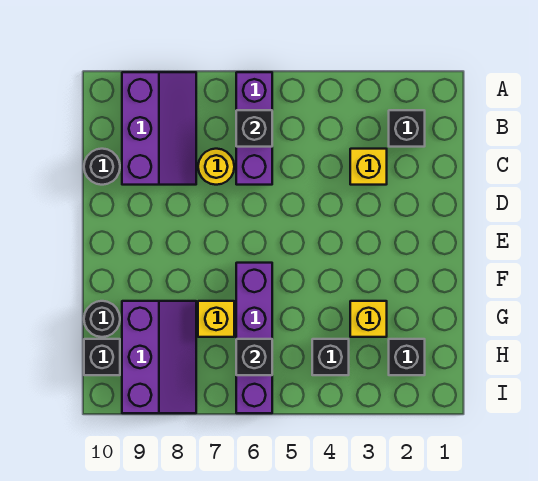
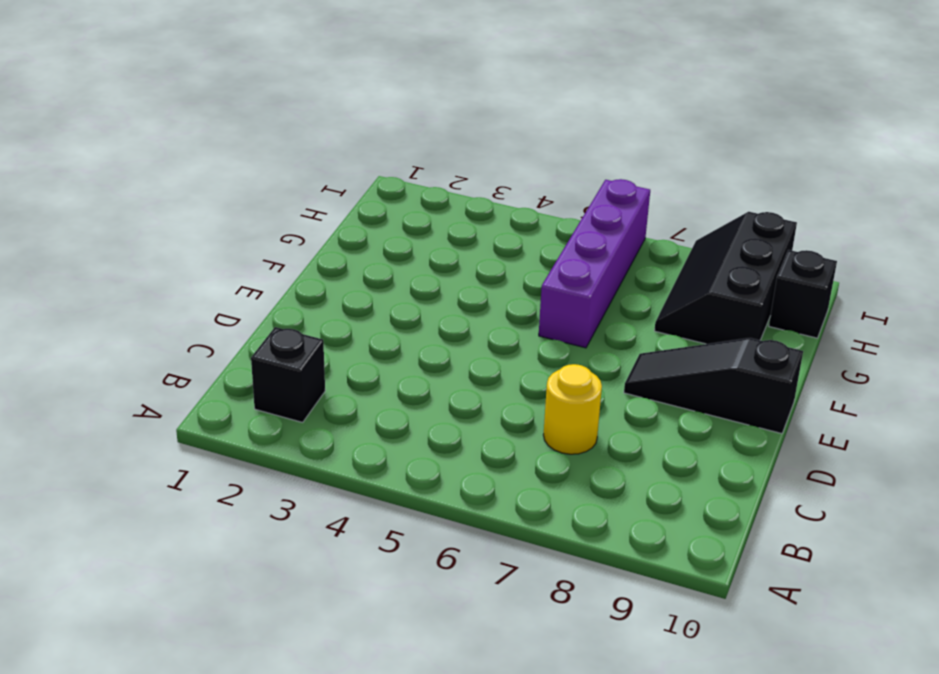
black 1x3 slope [624,338,803,434] -> none
black 2x3 slope [654,212,797,344] -> purple 2x3 slope [122,301,196,413]
none -> purple 1x3 brick [236,72,272,185]
none -> purple 2x3 slope [122,72,196,185]
none -> yellow 1x1 brick [350,149,387,185]

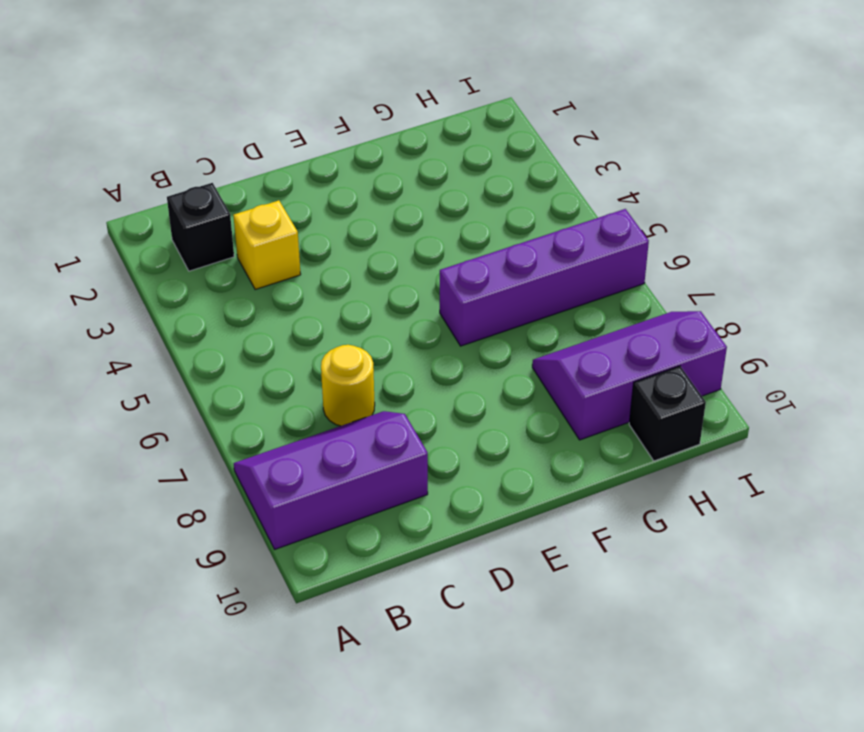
none -> purple 1x3 brick [236,72,272,185]
none -> black 1x1 round brick [84,149,120,185]
none -> yellow 1x1 brick [350,301,387,337]

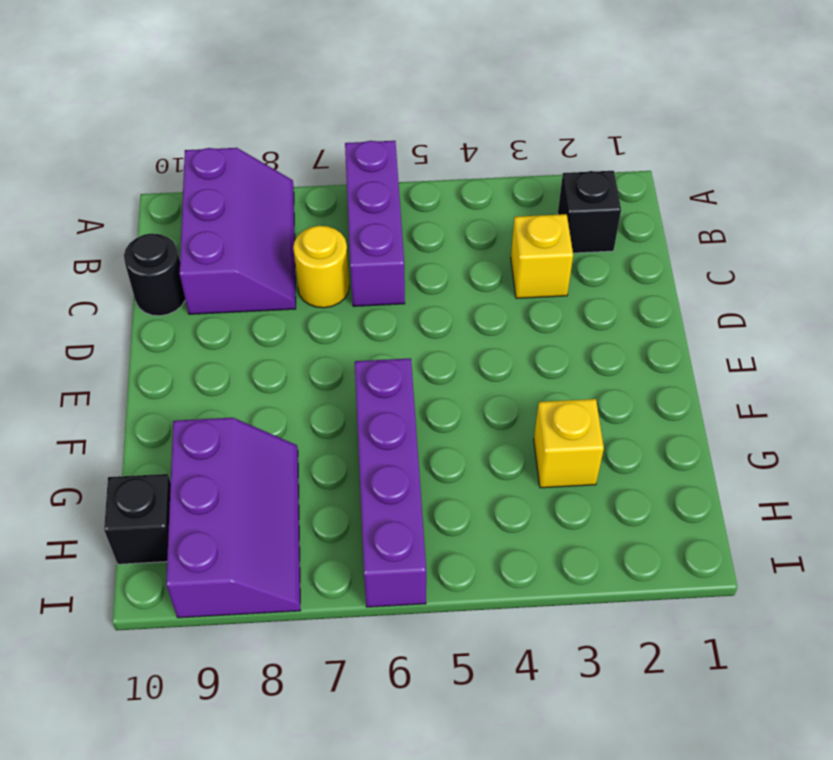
none -> yellow 1x1 brick [198,301,234,337]
none -> black 1x1 round brick [84,301,120,337]
none -> black 1x1 brick [389,339,425,375]

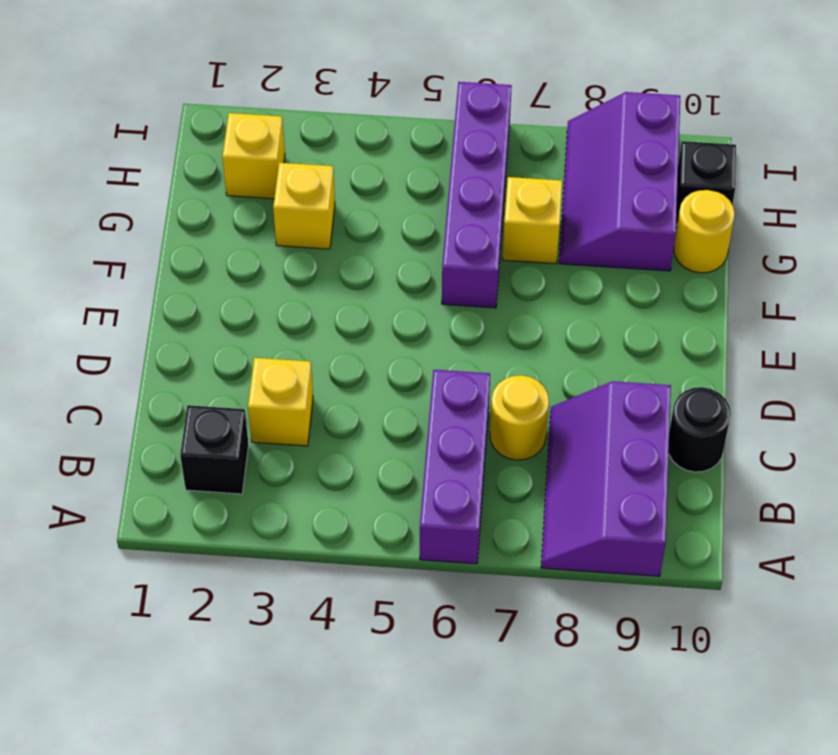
yellow 1x1 round brick [674,190,735,273] -> black 1x1 round brick [84,301,120,337]
yellow 1x1 brick [222,113,285,199] -> black 1x1 brick [389,339,425,375]
none -> black 1x1 brick [312,339,349,375]
none -> black 1x1 brick [236,110,272,147]
none -> black 1x1 brick [236,339,272,375]

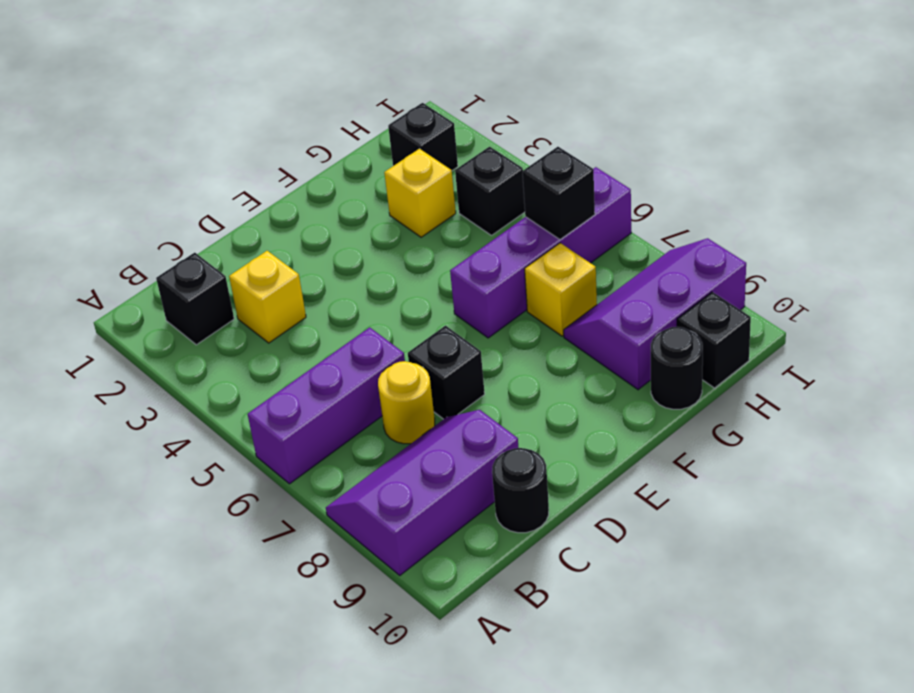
black 1x1 brick [408,326,485,419] -> black 1x1 brick moved to [236,110,272,147]

